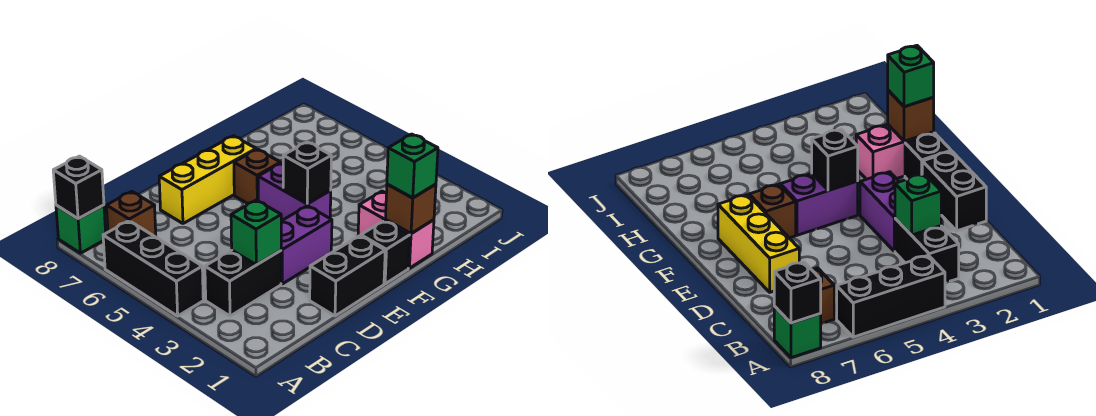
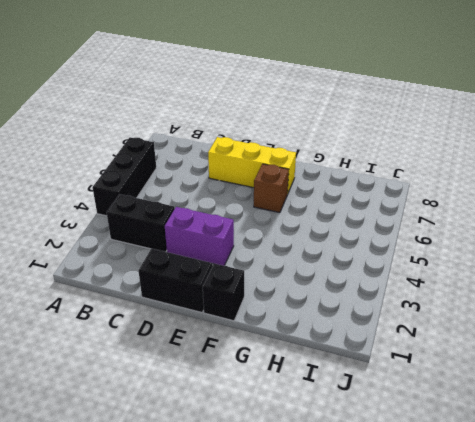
none -> green 1x1 brick [56,205,106,253]
none -> brown 1x1 brick [106,191,156,237]
none -> purple 1x2 brick [258,163,331,221]

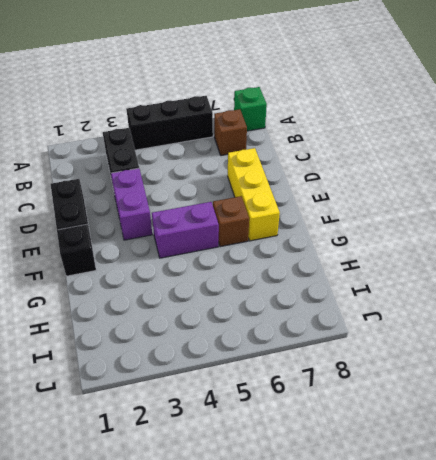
none -> pink 1x2 brick [358,191,434,268]
none -> black 1x1 brick [53,156,104,219]
none -> green 1x1 brick [231,200,281,265]

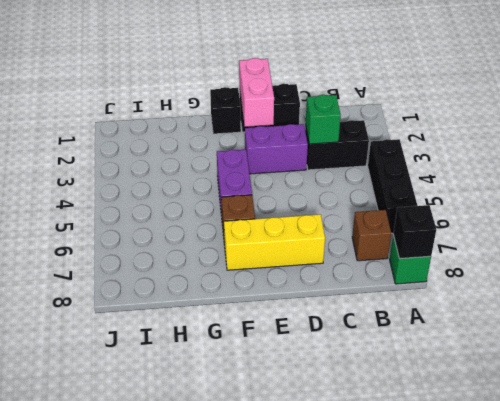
pink 1x2 brick [239,58,274,127] -> pink 1x2 brick moved to [358,191,434,268]
none -> black 1x1 brick [283,142,331,204]
none -> brown 1x1 brick [386,184,436,234]
none -> green 1x1 brick [387,134,438,198]

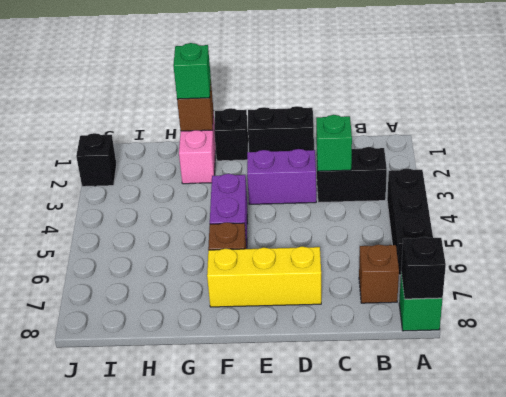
black 1x1 brick [76,133,117,187] -> black 1x1 brick moved to [283,142,331,204]

